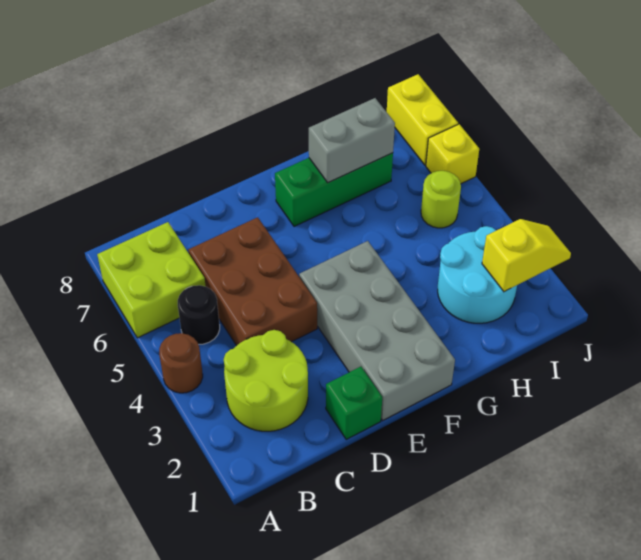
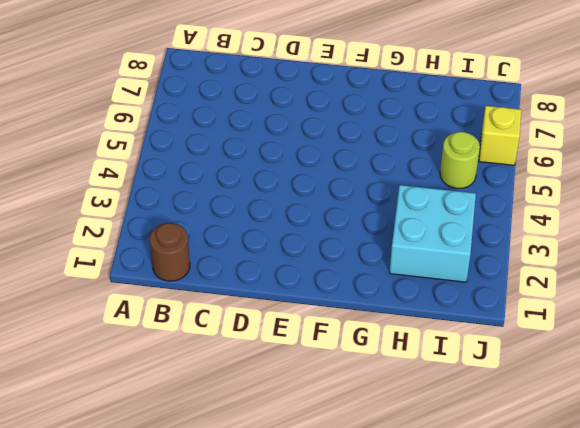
brown 1x1 round brick [150,223,190,281] -> brown 1x1 round brick moved to [159,333,203,393]
cyan 2x2 brick [390,185,476,282] -> cyan 2x2 round brick [438,226,517,323]
none -> lime 2x2 brick [97,222,206,338]
none -> lime 2x2 round brick [224,330,308,431]
none -> black 1x1 round brick [178,285,220,344]

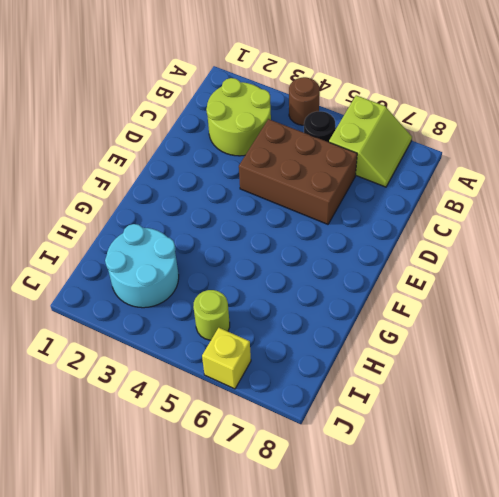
lime 2x2 slope [329,95,412,187] -> lime 2x2 brick [97,222,206,338]
none -> green 1x1 brick [326,367,382,439]
none -> grey 2x4 brick [299,241,455,421]
none -> green 1x3 brick [275,153,393,227]

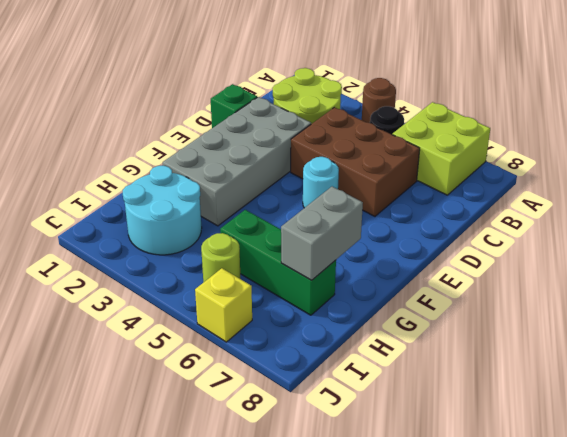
grey 2x4 brick [163,97,311,226] -> grey 2x4 brick turned to [299,241,455,421]
cyan 1x1 round brick [303,157,339,208] -> none
green 1x3 brick [220,210,336,315] -> green 1x3 brick turned to [275,153,393,227]
none -> yellow 1x2 brick [387,74,458,165]
none -> yellow 1x2 slope [482,219,571,292]

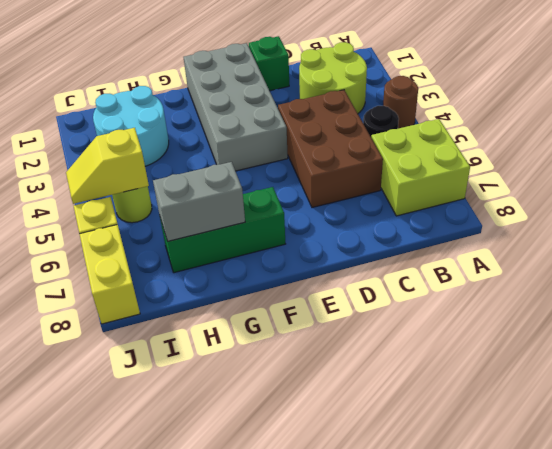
yellow 1x2 slope [66,128,149,204] -> yellow 1x2 slope moved to [482,219,571,292]

